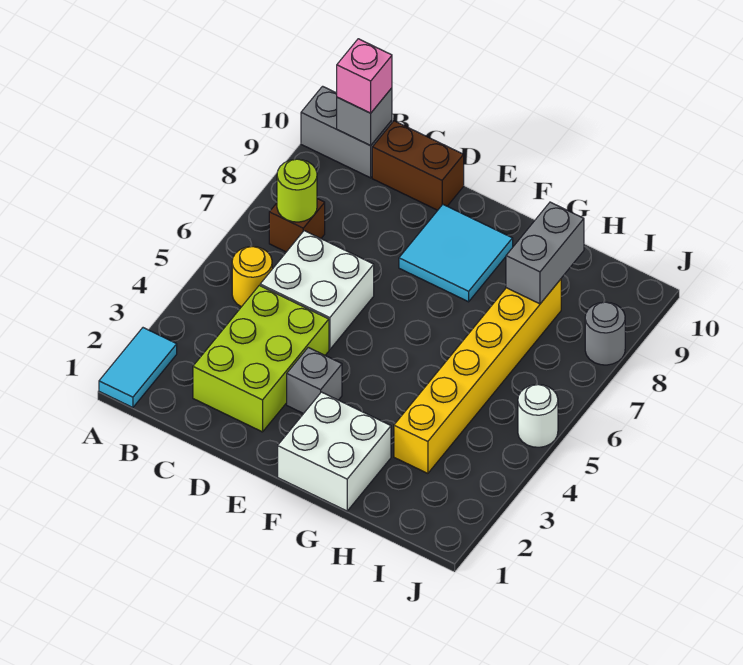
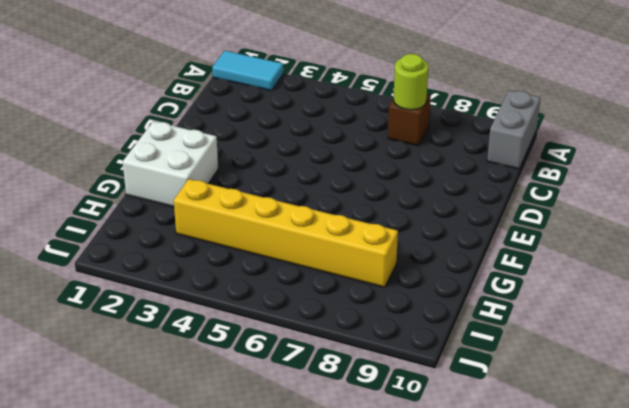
none -> yellow 1x1 round brick [232,247,272,307]
none -> lime 2x3 brick [193,286,329,432]
none -> white 2x2 brick [260,231,374,350]

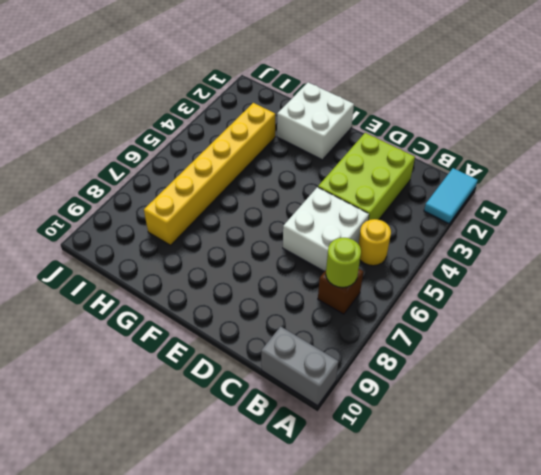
none -> brown 1x2 brick [372,121,464,210]
none -> grey 1x1 brick [287,347,342,414]
none -> cyan 2x2 tile [399,205,513,302]

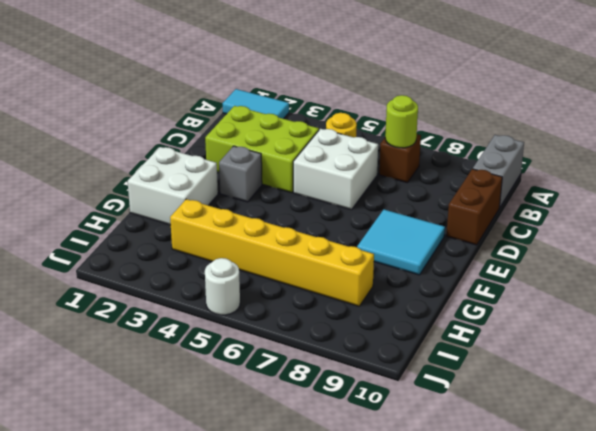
none -> grey 1x1 round brick [585,302,625,365]
none -> grey 1x1 brick [337,88,392,146]
none -> grey 1x2 brick [506,202,584,304]

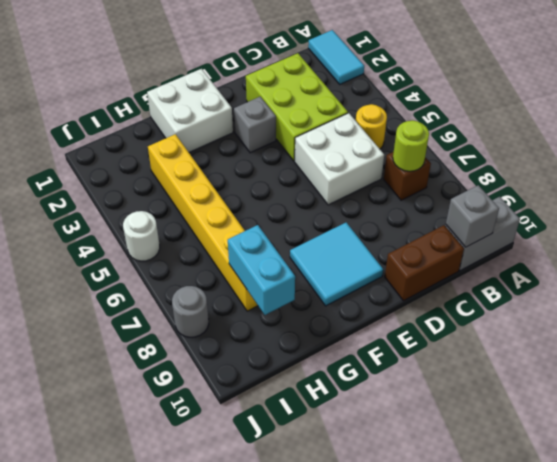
cyan 1x2 brick [228,225,295,315] -> grey 1x2 brick [506,202,584,304]
none -> pink 1x1 brick [337,39,392,113]

